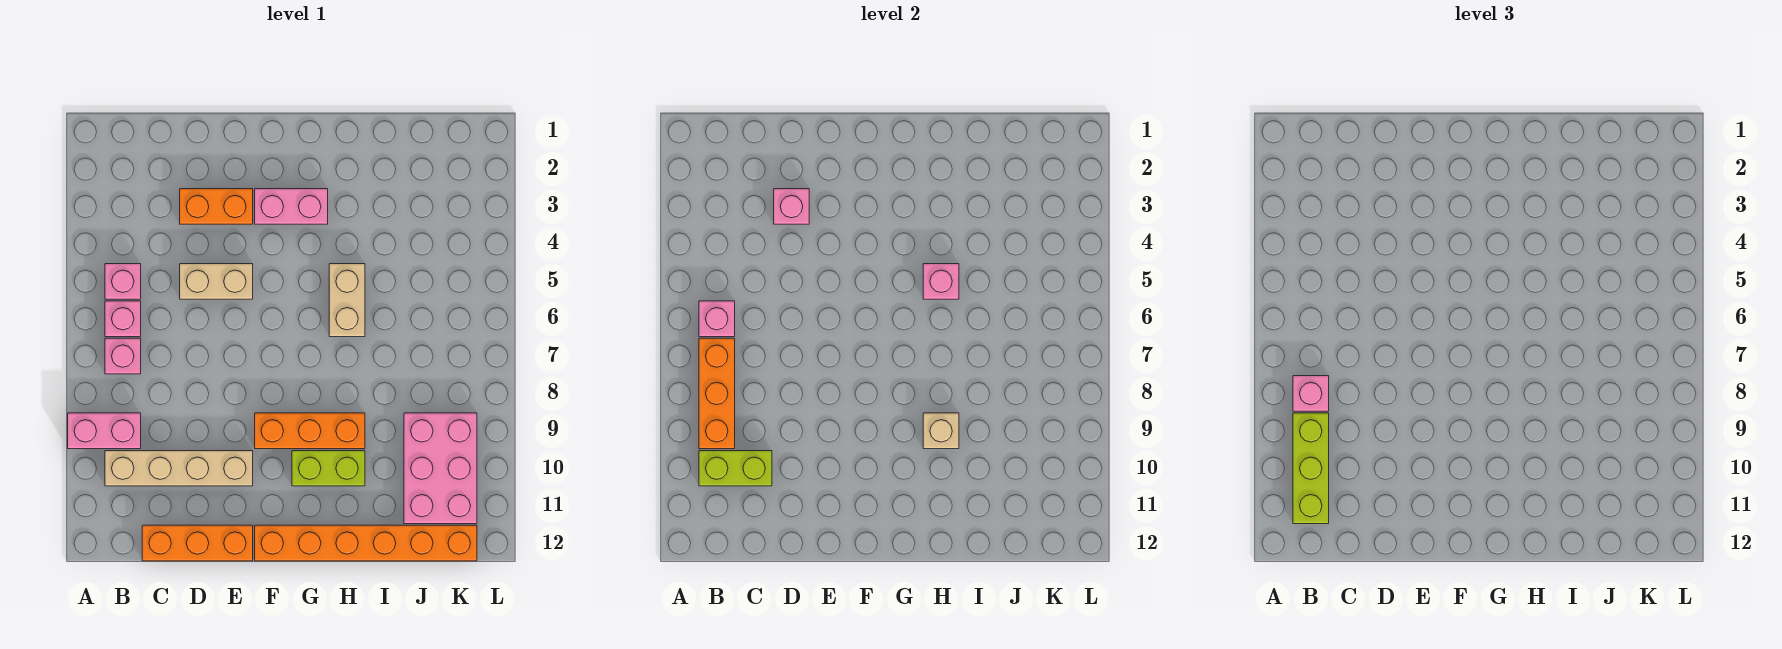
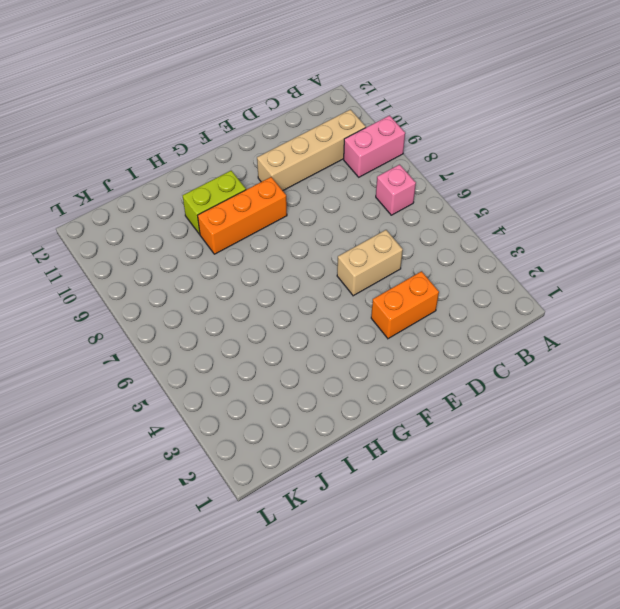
none -> pink 1x1 brick [105,264,141,299]
none -> pink 1x1 brick [105,301,141,337]
none -> orange 1x3 brick [142,525,253,561]

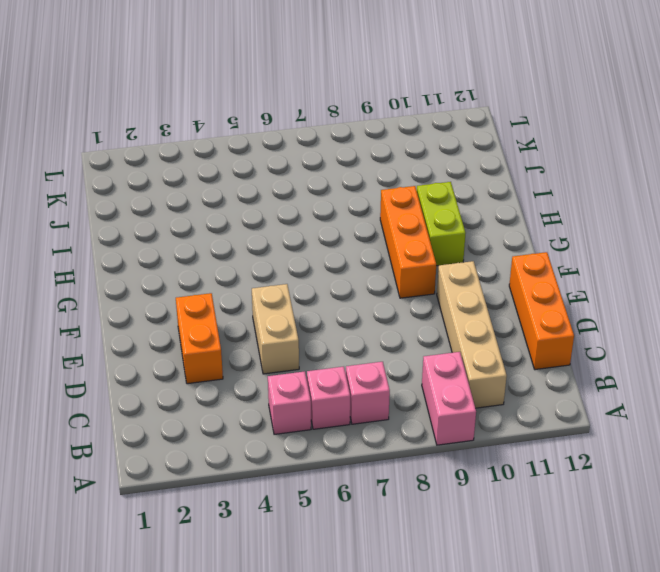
none -> pink 1x2 brick [255,189,328,224]
none -> orange 1x6 brick [255,525,477,561]
none -> tan 1x2 brick [329,264,365,337]

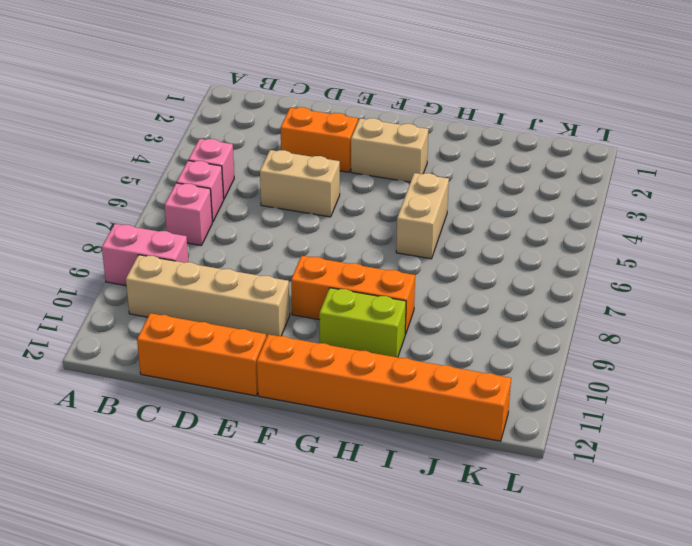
tan 1x2 brick [351,118,429,182] -> pink 1x2 brick [255,189,328,224]
none -> pink 2x3 brick [404,413,477,524]
none -> pink 1x1 brick [699,301,735,337]
none -> orange 1x3 brick [699,338,735,449]

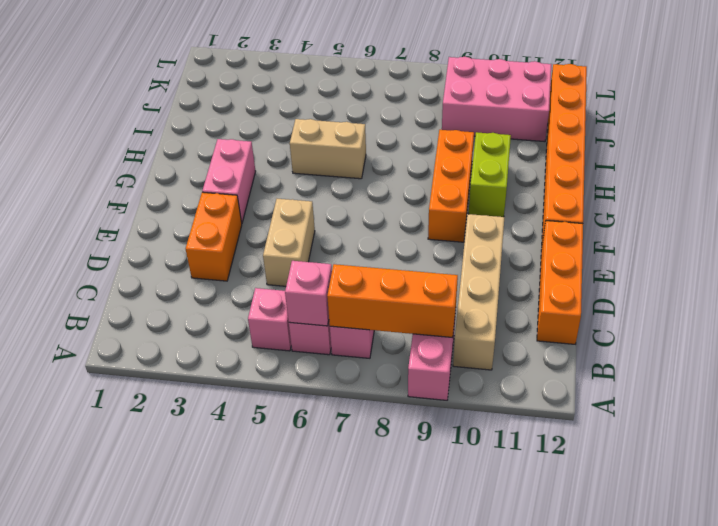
none -> lime 1x2 brick [699,451,772,486]
none -> pink 1x1 brick [774,189,809,224]
none -> pink 1x1 brick [923,264,959,299]

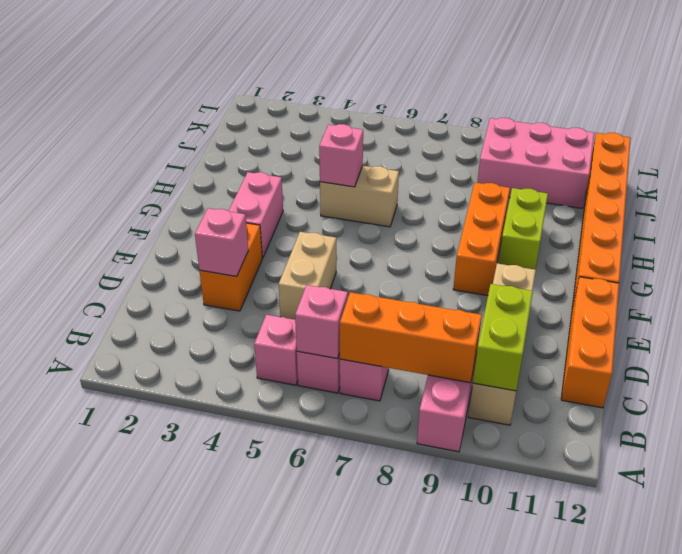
none -> tan 1x1 brick [923,413,959,449]
none -> pink 1x1 brick [1293,376,1329,411]
none -> lime 1x3 brick [1293,413,1329,524]

